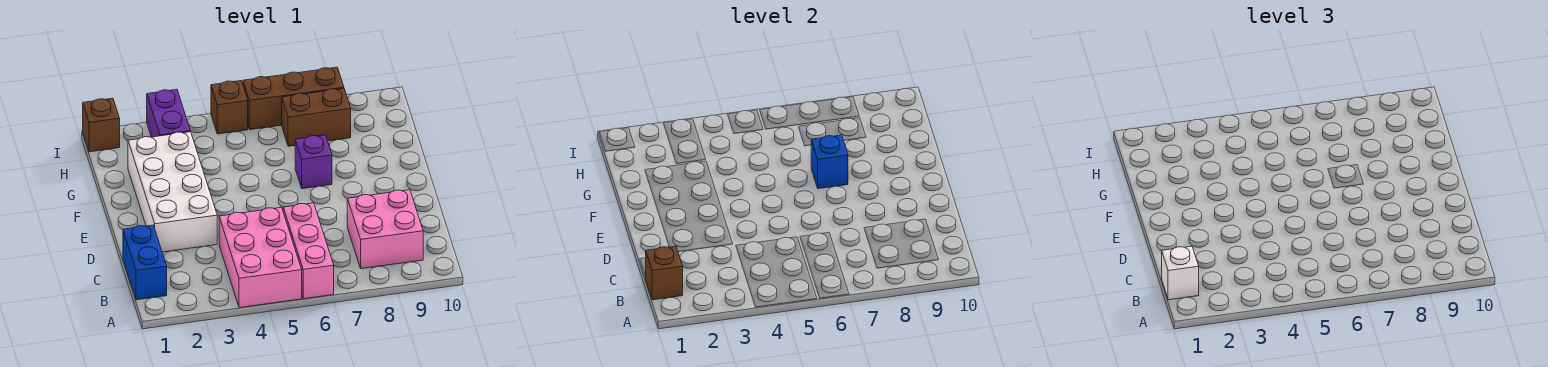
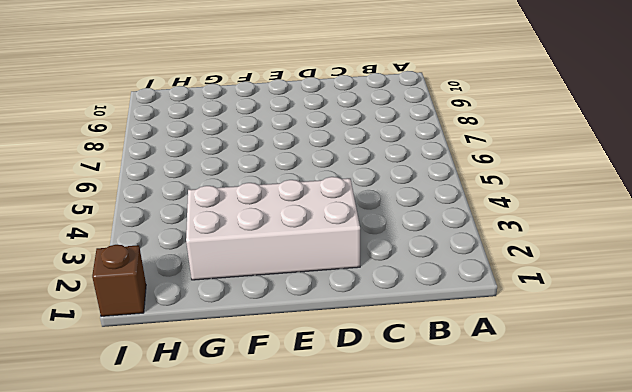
none -> pink 2x3 brick [219,207,302,308]
none -> pink 1x3 brick [283,203,334,299]
none -> blue 1x2 brick [123,225,167,300]

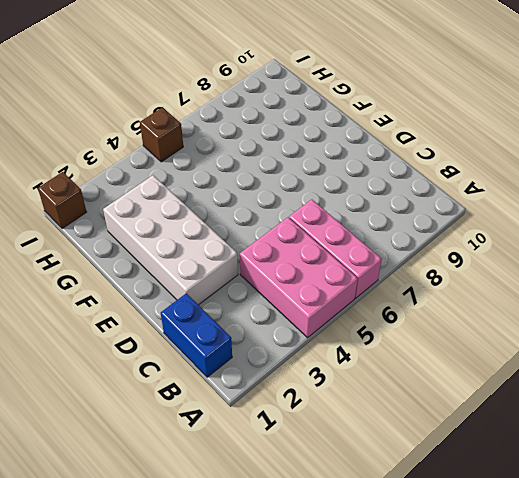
none -> pink 2x2 brick [347,190,423,269]
none -> purple 1x1 brick [295,135,332,189]
none -> purple 1x2 brick [147,90,190,137]

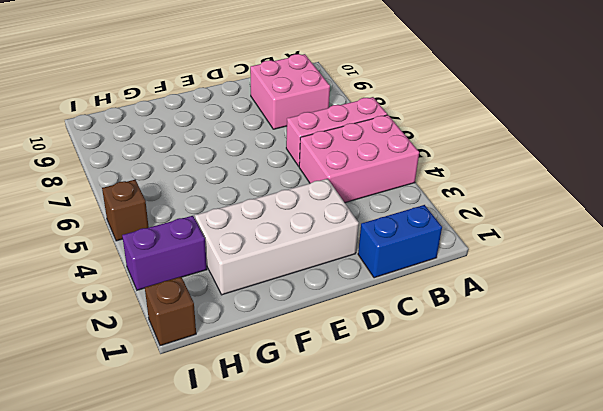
none -> purple 1x1 brick [295,135,332,189]
none -> brown 1x2 brick [282,88,351,146]
none -> brown 1x3 brick [243,67,344,130]

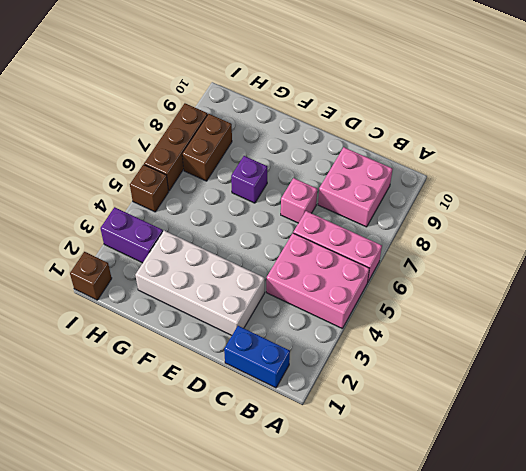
pink 1x1 brick [281,178,317,223] -> none
none -> brown 1x1 brick [646,246,683,300]
none -> blue 1x1 brick [811,135,848,189]
none -> white 1x1 brick [1162,246,1199,300]

